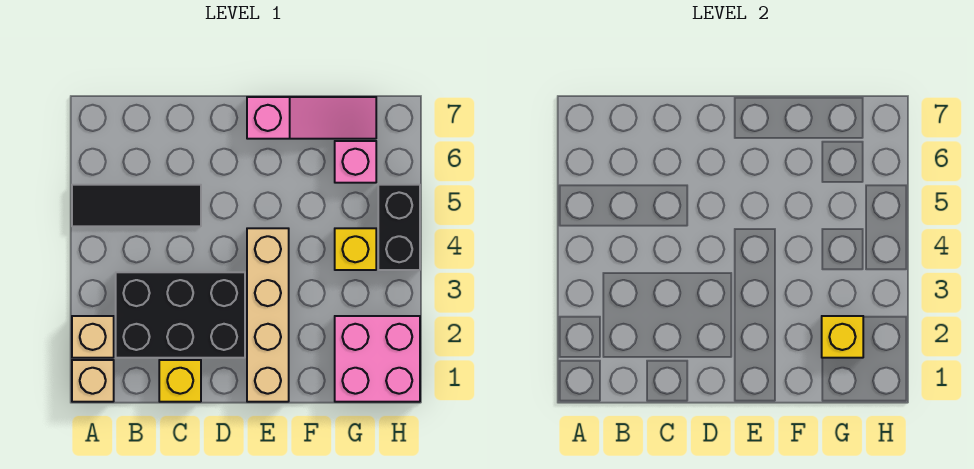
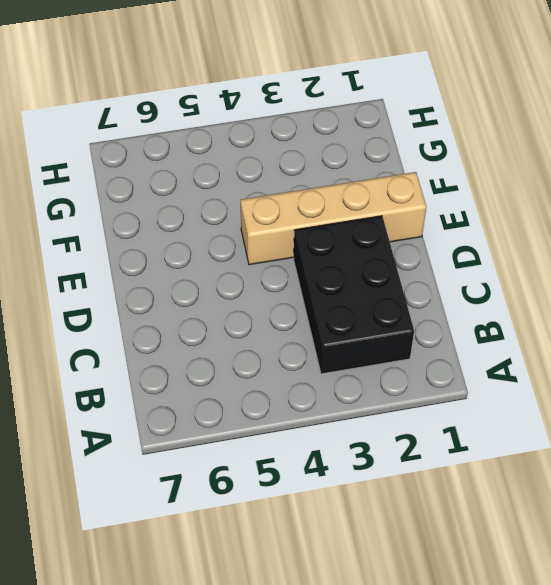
none -> tan 1x1 brick [72,360,114,402]
none -> tan 1x1 brick [72,316,114,358]
none -> black 1x3 tile [72,185,201,226]

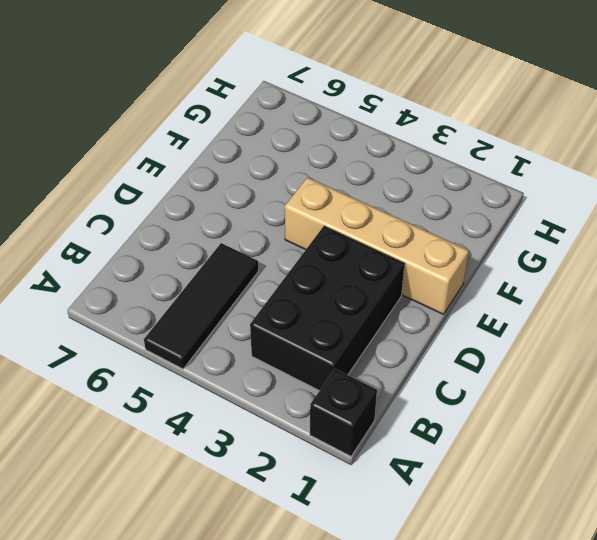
black 1x1 brick [310,369,377,456] -> tan 1x1 brick [72,360,114,402]
none -> tan 1x1 brick [72,316,114,358]
none -> yellow 1x1 brick [159,360,201,402]
none -> pink 1x3 slope [247,97,376,139]

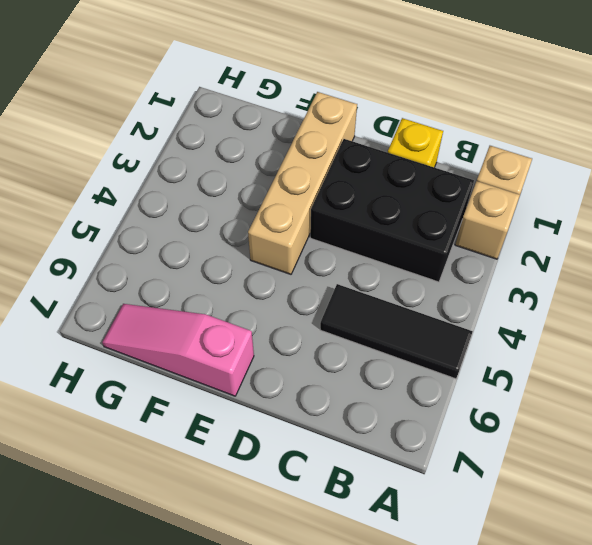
none -> pink 2x2 brick [335,316,420,402]
none -> yellow 1x1 brick [335,228,376,270]
none -> pink 1x1 brick [335,141,376,183]

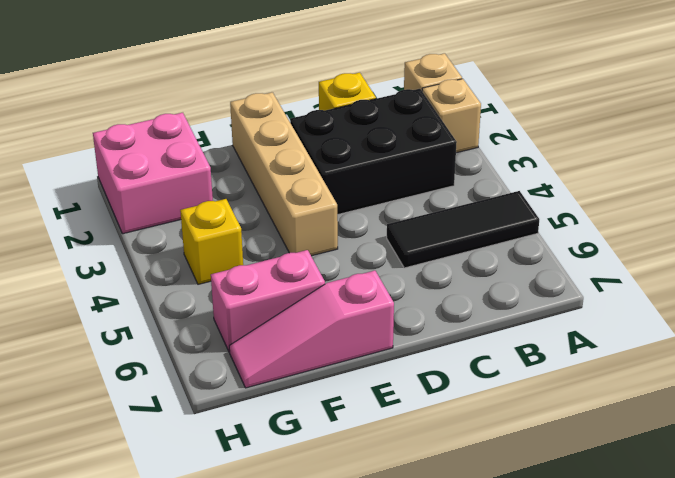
pink 1x2 brick [211,250,325,352] -> pink 1x1 brick [335,141,376,183]
none -> black 1x2 brick [378,185,420,270]
none -> yellow 1x1 brick [822,316,863,358]

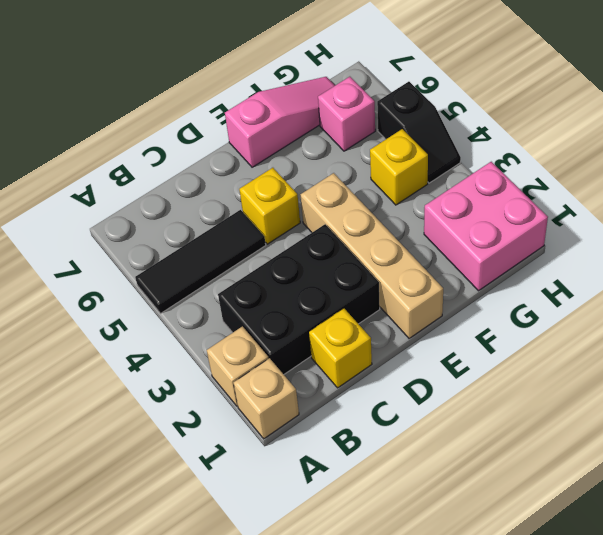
yellow 1x1 brick [239,168,300,244] -> yellow 1x1 brick moved to [822,316,863,358]
black 1x2 slope [377,82,461,183] -> black 1x2 brick [378,185,420,270]

